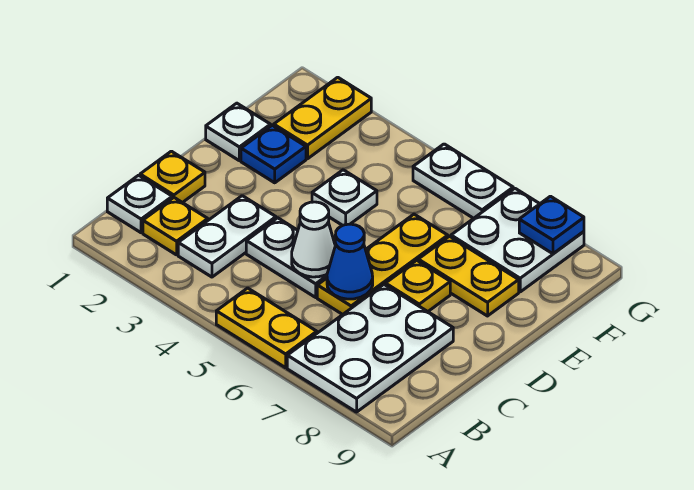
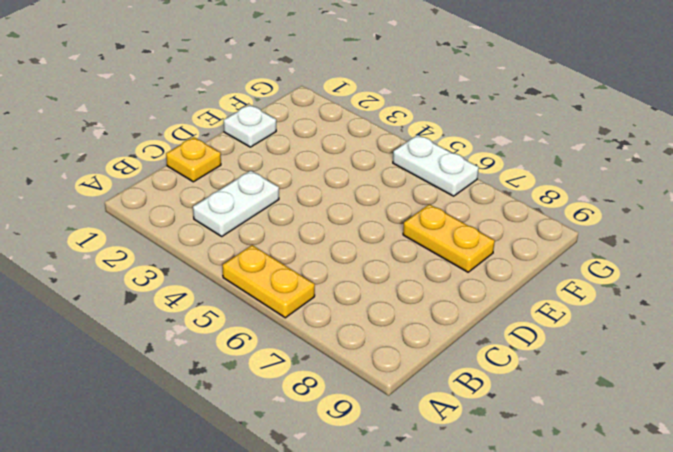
none -> white 2x3 plate [287,285,453,412]
none -> white 1x1 plate [107,175,172,233]
none -> yellow 1x1 plate [143,198,208,255]

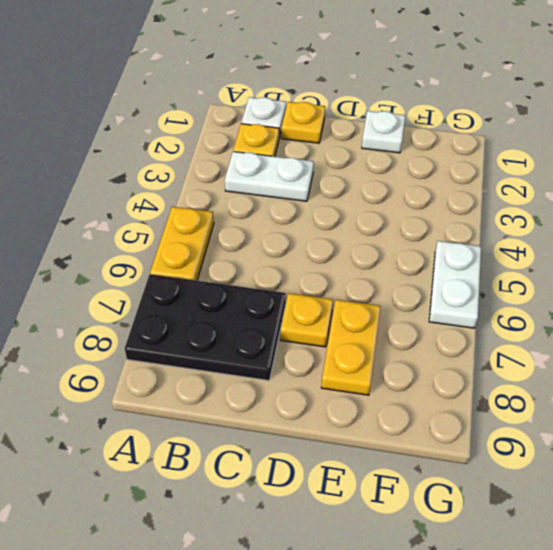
black 2x3 plate [125,274,286,380] -> white 2x3 plate [287,285,453,412]
none -> white 1x2 plate [246,218,327,297]
none -> yellow 1x3 plate [317,214,448,315]
none -> blue 1x1 plate [241,125,306,183]

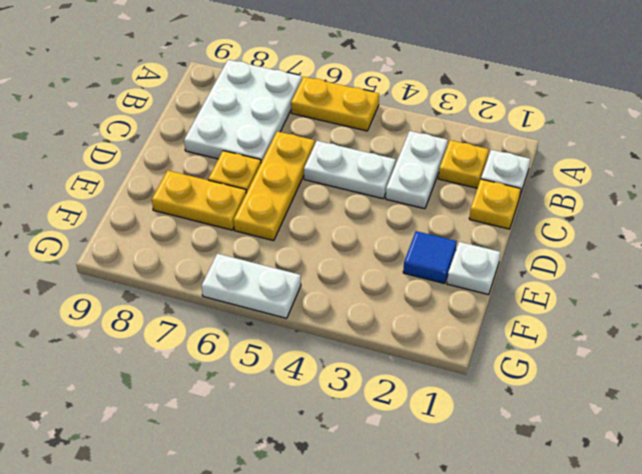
blue 1x1 tile [403,231,457,284] -> blue 1x1 plate [241,125,306,183]
none -> white 1x1 plate [312,170,377,226]
none -> yellow 1x2 plate [274,77,371,159]
none -> white 2x2 plate [451,188,584,292]

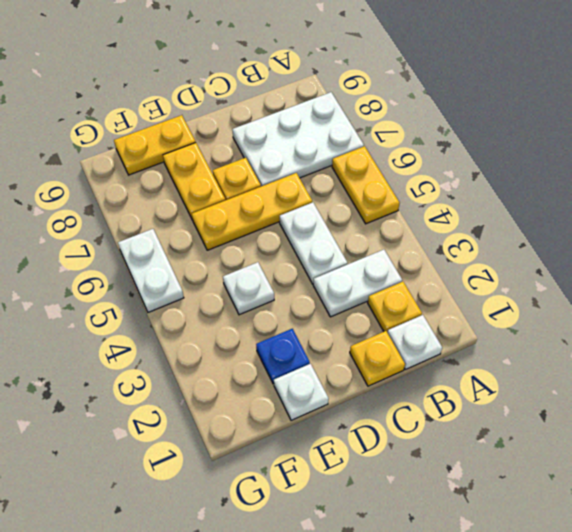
yellow 1x2 plate [114,115,196,175] -> yellow 1x2 plate moved to [274,77,371,159]
none -> white 2x2 plate [451,188,584,292]
none -> white 1x1 cone [292,202,335,277]
none -> blue 1x1 cone [327,224,373,299]

